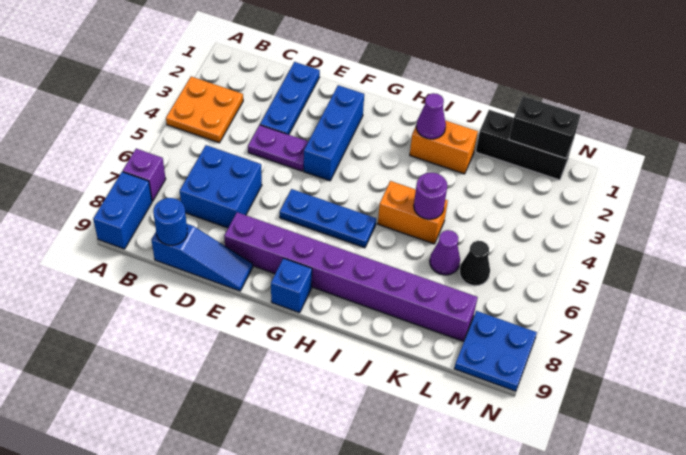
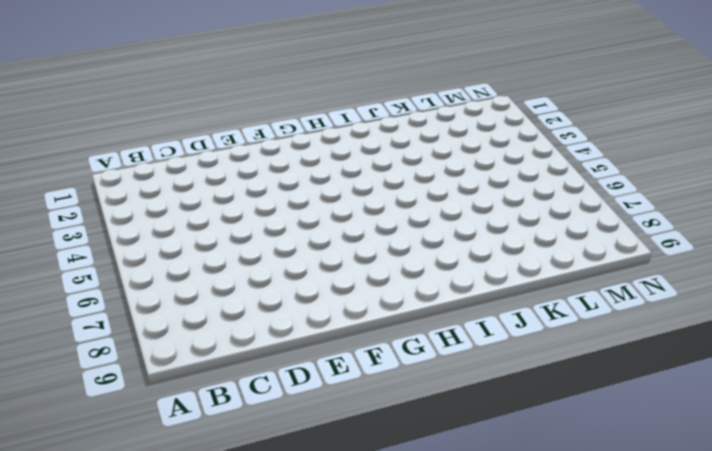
none -> orange 2x2 plate [166,77,243,143]
none -> purple 1x1 brick [123,149,166,201]
none -> blue 1x2 brick [93,172,152,249]

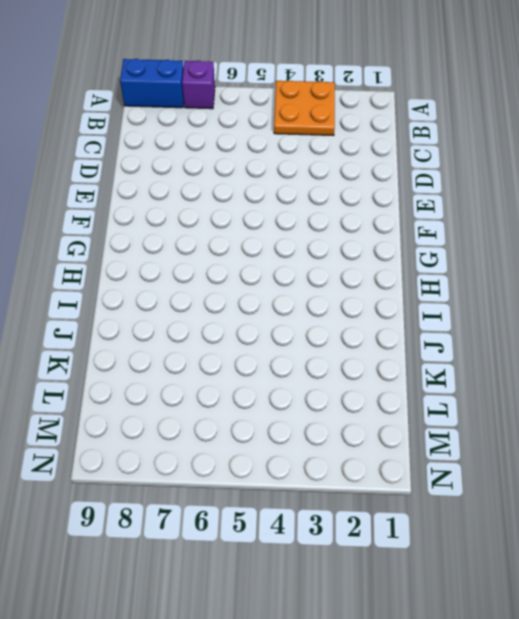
none -> blue 2x2 brick [180,145,262,228]
none -> blue 1x3 slope [152,224,253,291]
none -> blue 1x3 plate [260,62,320,135]

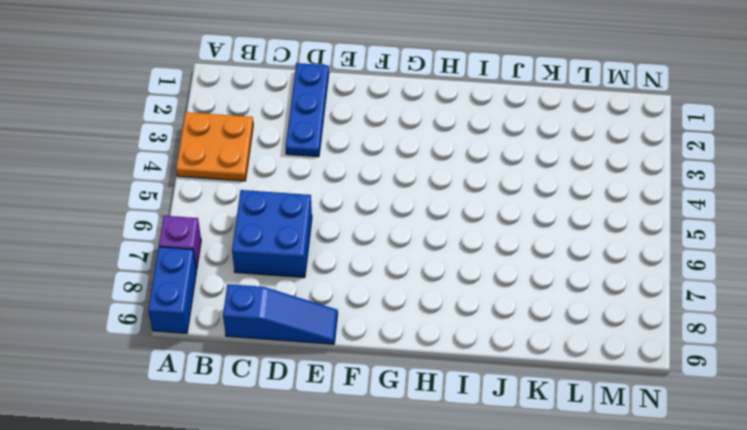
none -> purple 1x2 plate [248,125,308,171]
none -> purple 1x8 brick [224,212,478,341]
none -> blue 1x3 brick [304,85,364,181]

